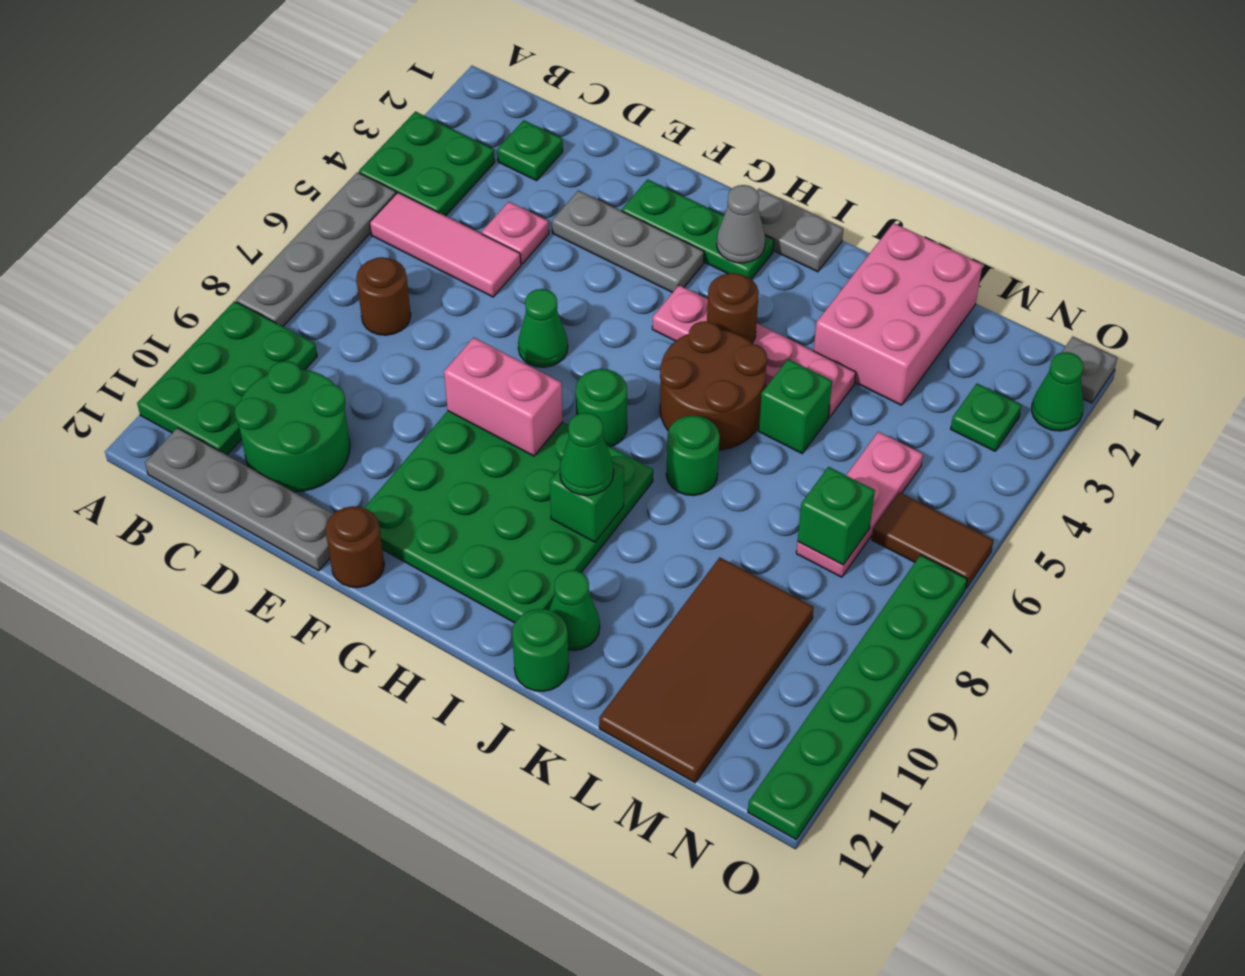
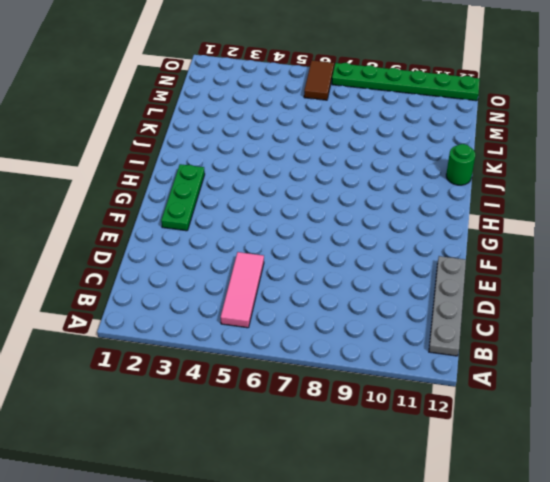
none -> green 2x2 plate [359,112,495,216]
none -> grey 1x4 plate [236,172,396,326]
none -> green 2x3 plate [137,301,317,455]
none -> green 1x1 plate [497,120,563,181]

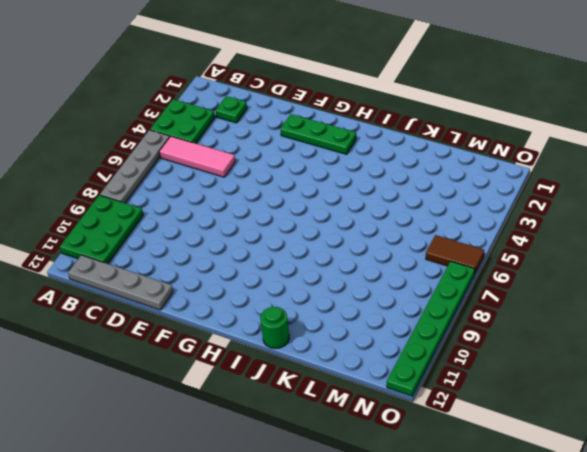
none -> brown 1x1 round brick [356,257,411,335]
none -> green 2x2 round brick [235,361,350,492]
none -> pink 1x1 plate [482,202,549,264]
none -> grey 1x3 plate [552,190,704,293]

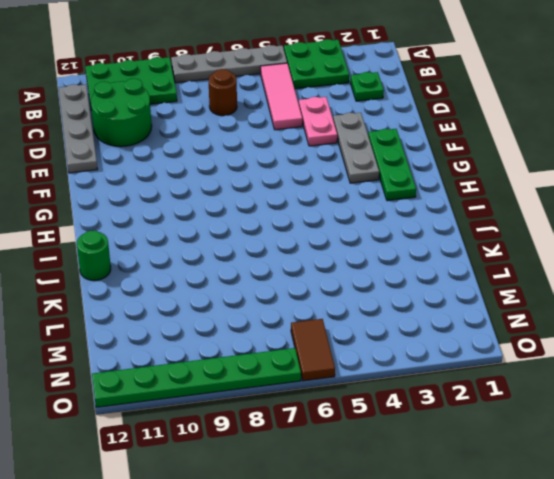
pink 1x2 plate [299,97,337,146] -> pink 1x1 plate [482,202,549,264]
none -> green 1x1 cone [518,289,568,367]
none -> green 4x4 plate [364,411,653,623]
none -> brown 1x1 round brick [325,506,384,588]
none -> grey 1x2 plate [757,189,843,272]

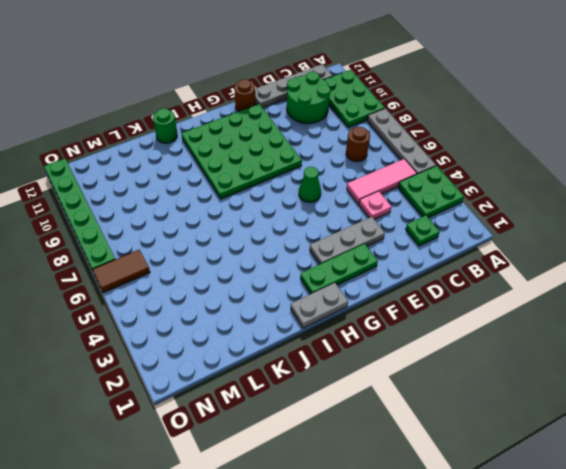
none -> pink 1x4 plate [652,285,856,418]
none -> green 1x1 round brick [576,369,627,447]
none -> brown 2x2 round brick [660,321,767,450]
none -> green 1x1 round brick [666,416,720,496]

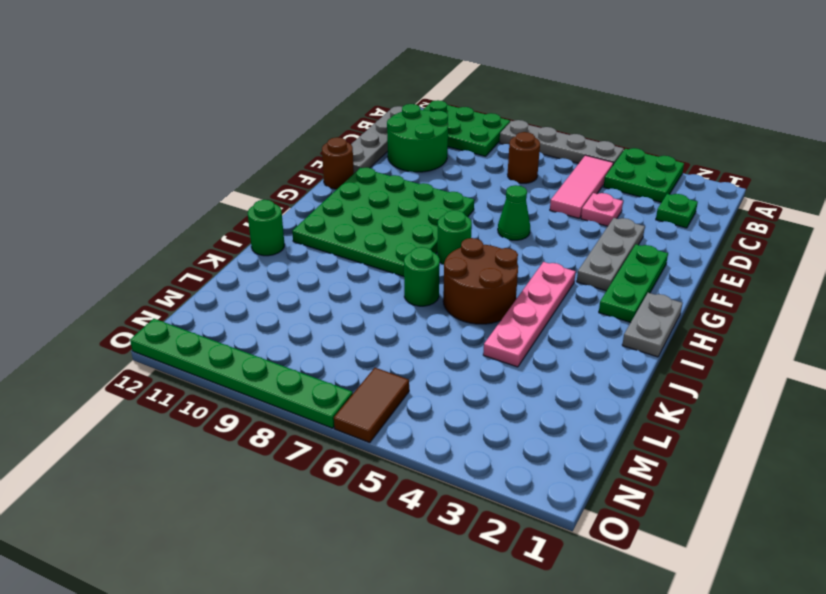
none -> green 1x1 cone [549,570,600,651]
none -> pink 2x3 brick [814,223,983,405]
none -> green 1x1 brick [759,359,832,453]
none -> brown 2x4 tile [599,558,814,782]

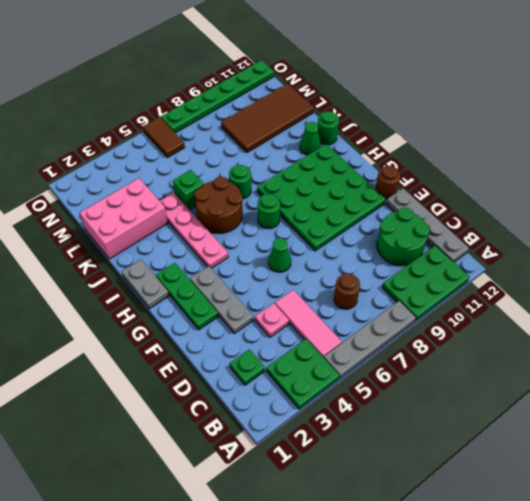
none -> pink 1x3 plate [796,432,923,577]
none -> green 1x1 plate [951,384,1022,451]
none -> grey 1x1 plate [1061,337,1117,403]
none -> green 1x1 cone [1032,352,1084,431]

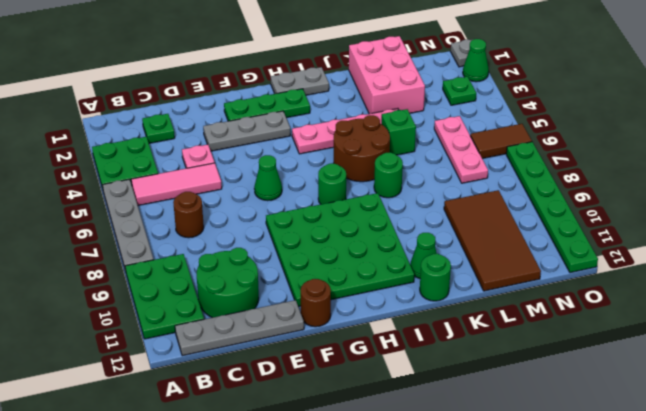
none -> pink 1x2 brick [444,337,563,456]
none -> grey 1x1 cone [717,185,765,263]
none -> brown 1x1 round brick [707,273,759,343]
none -> green 1x1 brick [550,462,624,542]

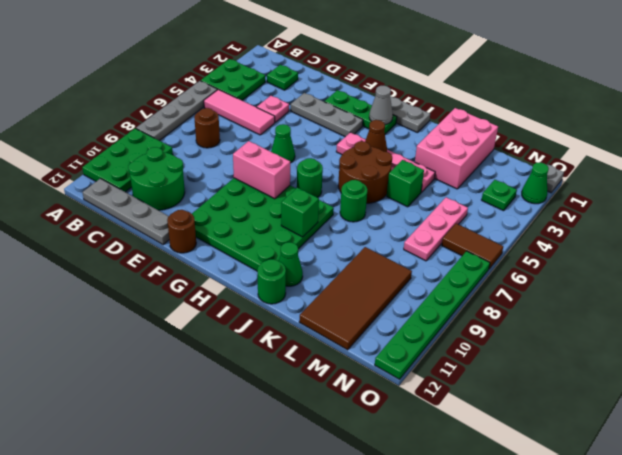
brown 1x1 cone [365,120,387,152] -> brown 1x1 round brick [707,273,759,343]
none -> green 1x1 brick [798,467,875,565]
none -> green 1x1 cone [560,413,614,496]

